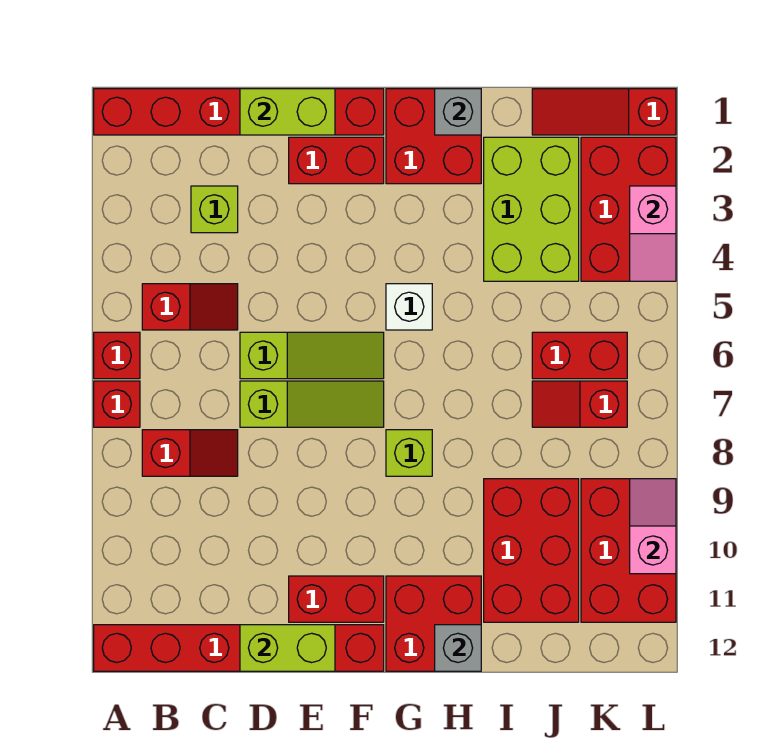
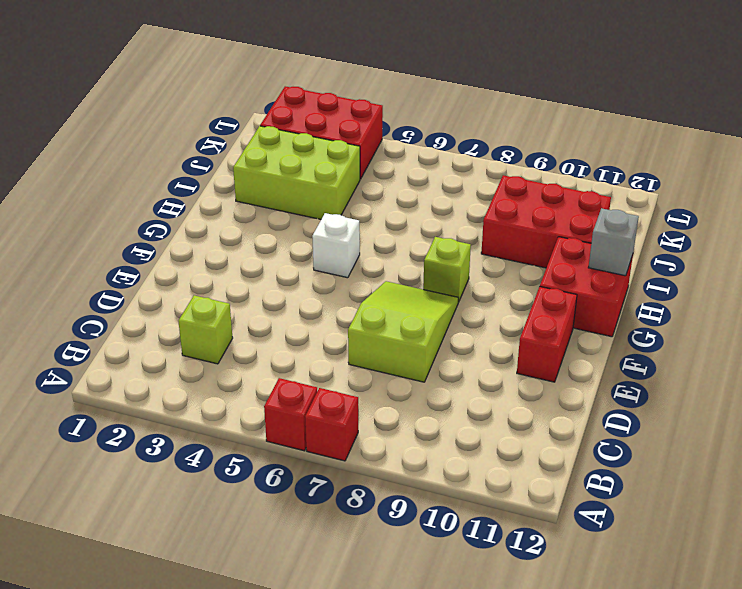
lime 2x3 slope [348,281,458,382] -> lime 1x3 slope [240,381,384,427]
none -> red 1x6 brick [94,89,384,135]
none -> red 1x6 brick [94,625,384,671]
none -> red 1x2 slope [142,284,238,330]

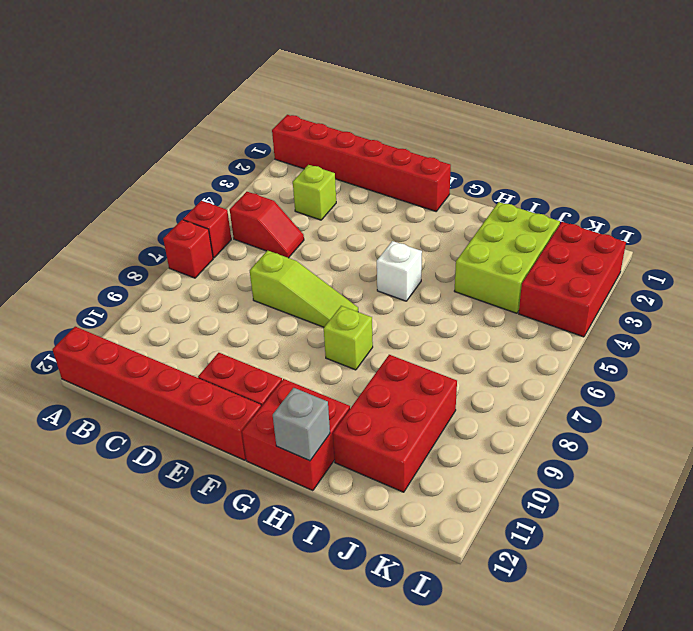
none -> red 1x2 slope [142,430,238,476]
none -> lime 1x3 slope [240,332,384,379]
none -> red 1x2 brick [289,137,384,184]

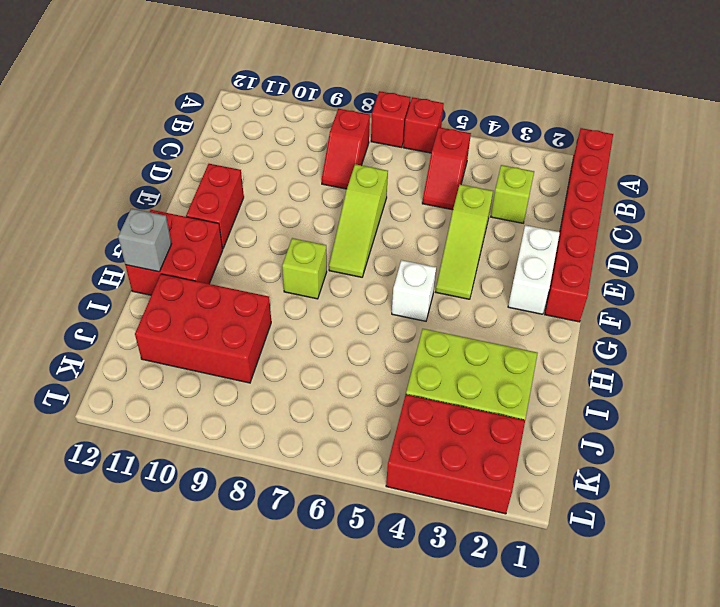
lime 1x3 slope [436,184,493,299] -> lime 1x3 slope moved to [240,332,384,379]
white 1x2 brick [508,225,560,314] -> red 1x2 brick [289,137,384,184]
none -> red 1x6 brick [94,625,384,671]
none -> red 2x2 brick [386,89,481,184]
none -> red 1x3 slope [532,89,676,135]

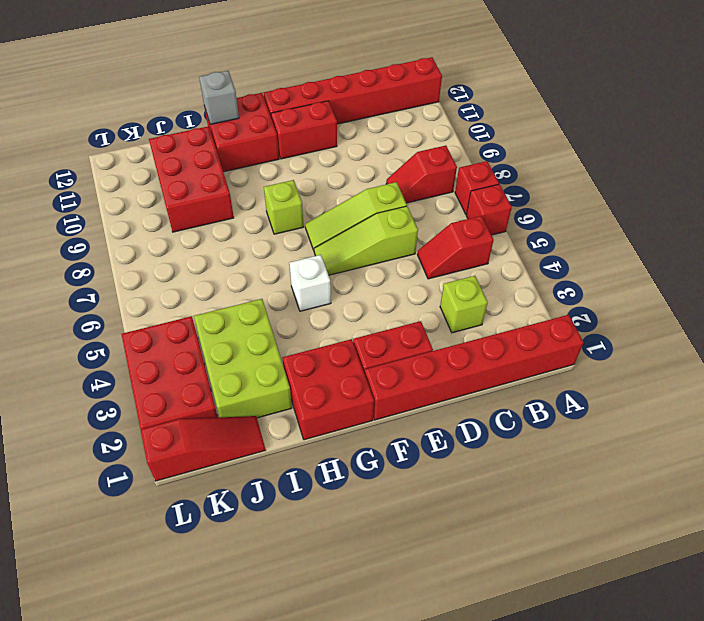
none -> red 1x2 brick [532,332,627,379]
none -> red 1x2 slope [532,381,627,427]
none -> red 2x3 brick [581,479,676,622]

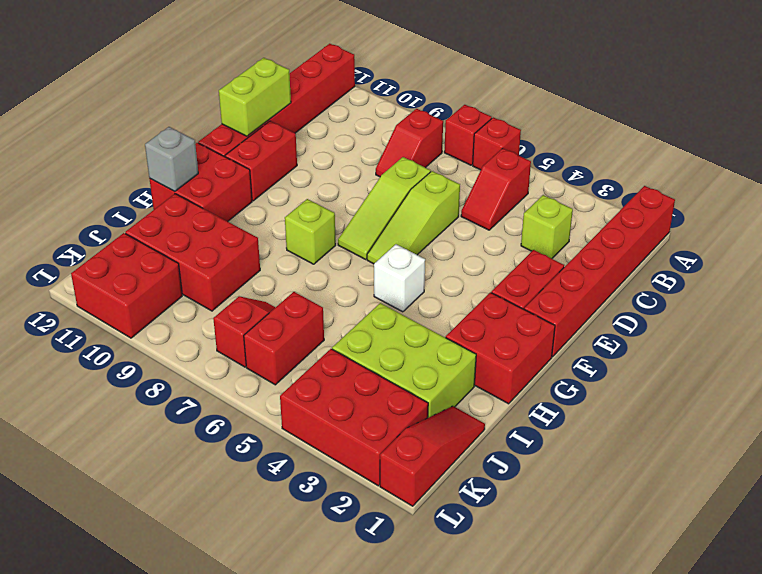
red 2x2 brick [71,233,182,338] -> red 2x3 brick [581,479,676,622]
none -> lime 1x2 brick [240,89,335,135]
none -> grey 1x1 brick [435,89,481,135]
none -> pink 1x2 slope [630,186,676,281]

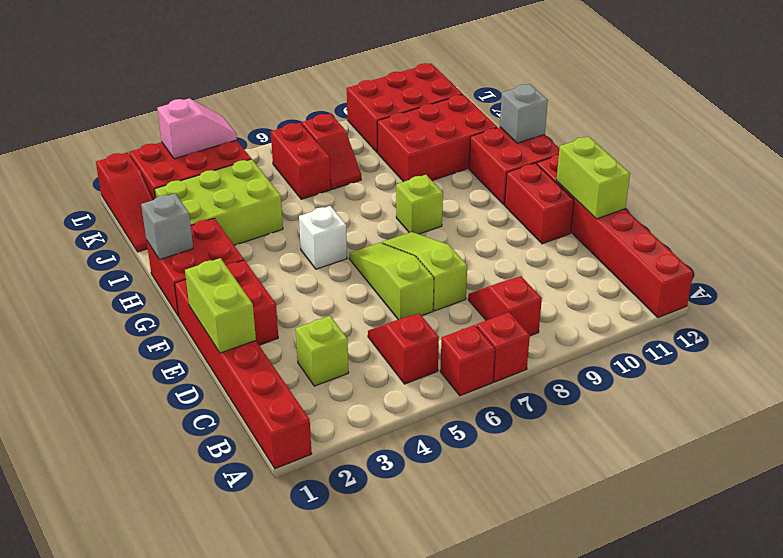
none -> pink 1x2 slope [630,479,676,574]

